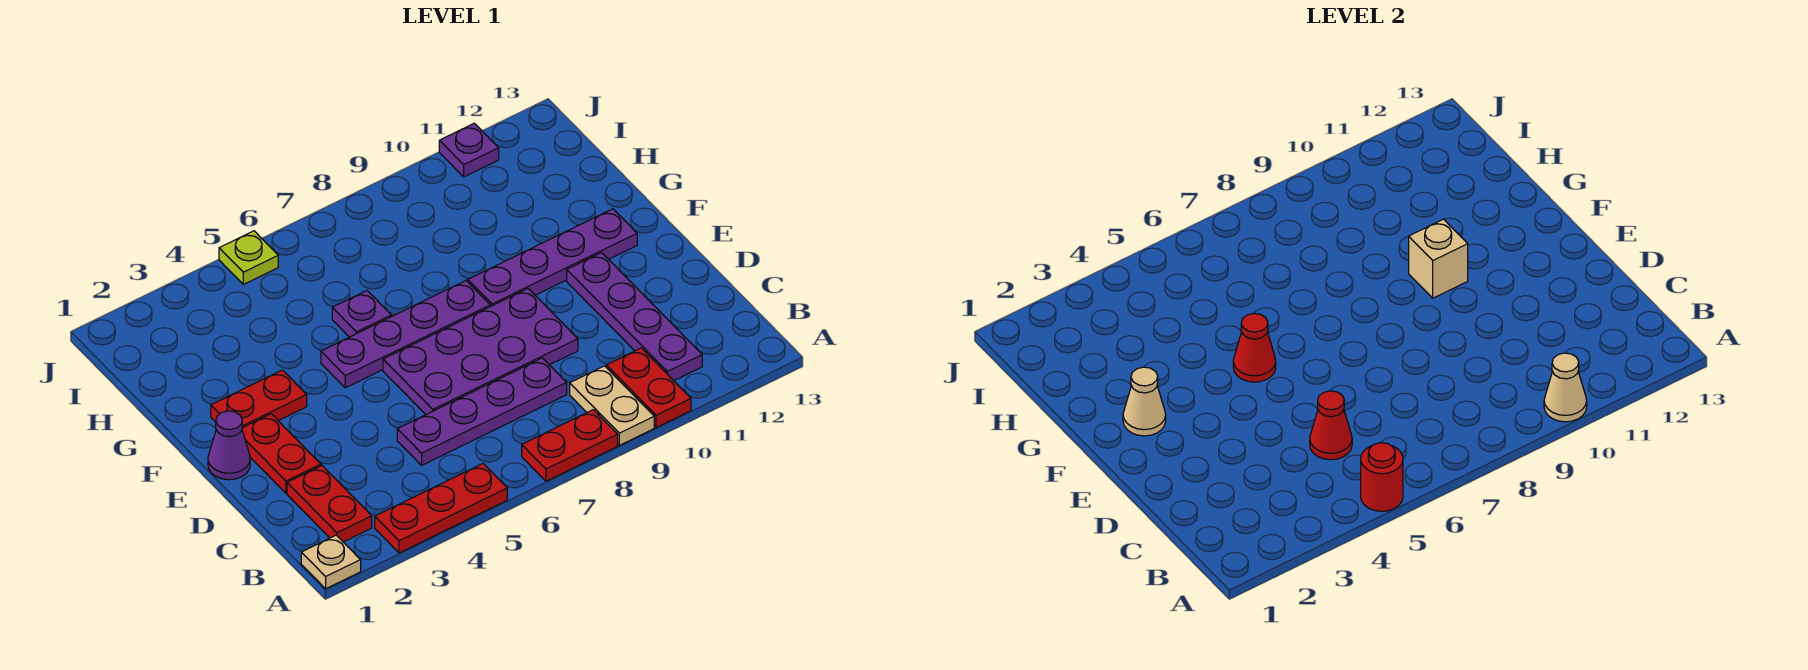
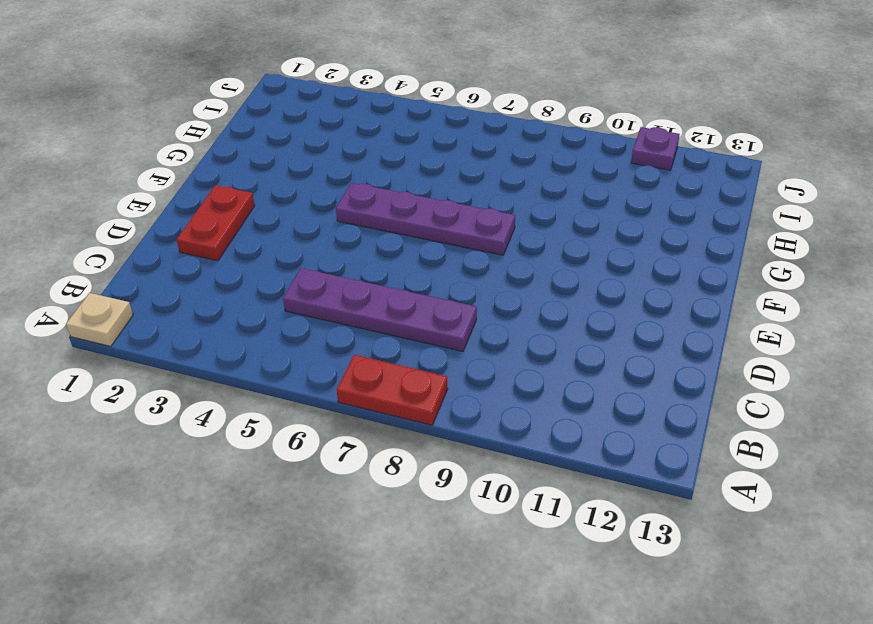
none -> red 1x3 plate [375,464,507,553]
none -> tan 1x2 plate [570,366,654,445]
none -> red 1x2 plate [606,348,691,428]

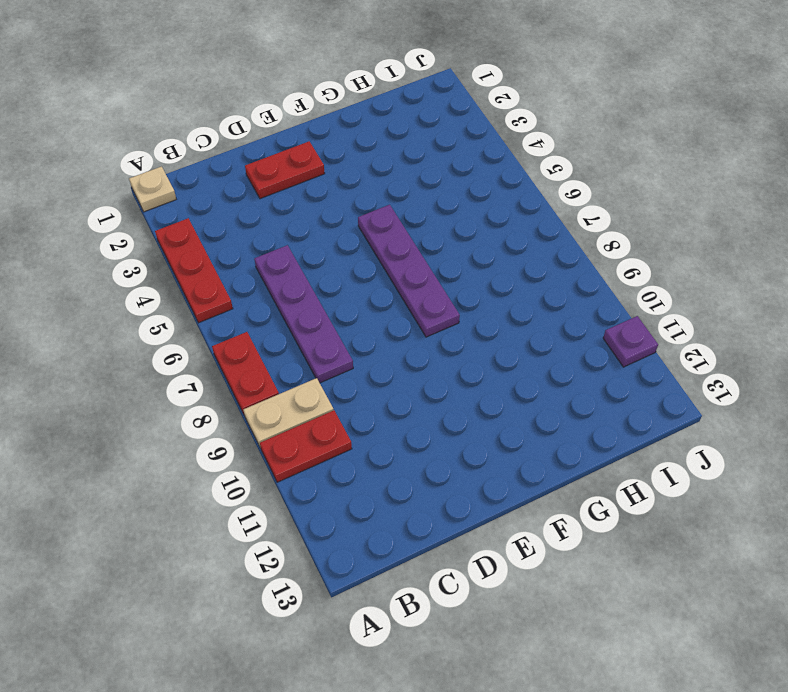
none -> red 1x2 plate [287,466,372,542]
none -> purple 1x4 plate [567,253,702,381]
none -> purple 2x4 plate [383,289,578,414]

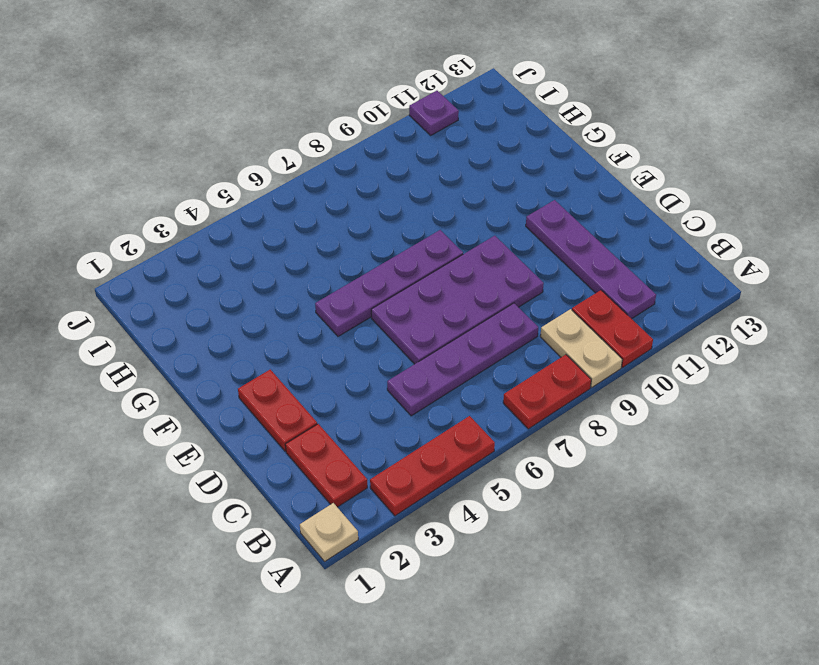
none -> purple 1x1 cone [208,411,250,480]
none -> red 1x2 plate [211,370,307,428]
none -> purple 1x4 plate [468,209,637,307]

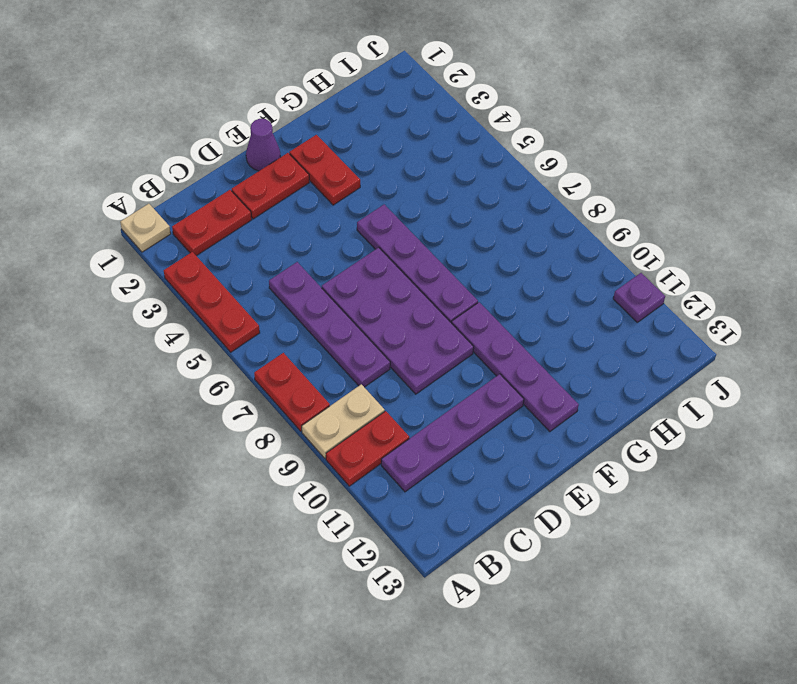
none -> purple 1x1 plate [332,291,391,337]
none -> lime 1x1 plate [219,231,278,284]
none -> red 1x1 round brick [1361,443,1403,511]

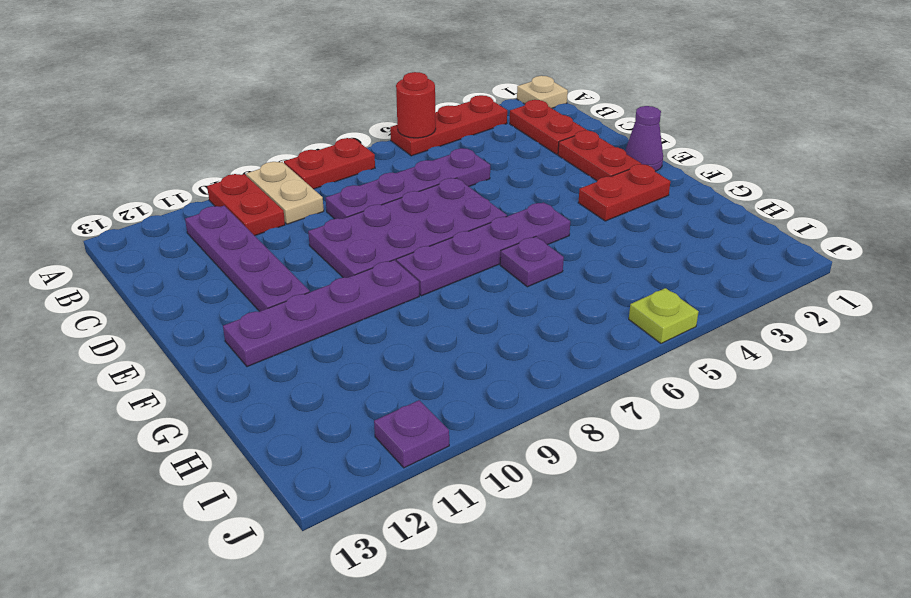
none -> tan 1x1 cone [1544,353,1587,422]
none -> red 1x1 cone [1310,391,1352,460]
none -> tan 1x1 cone [1123,367,1166,436]

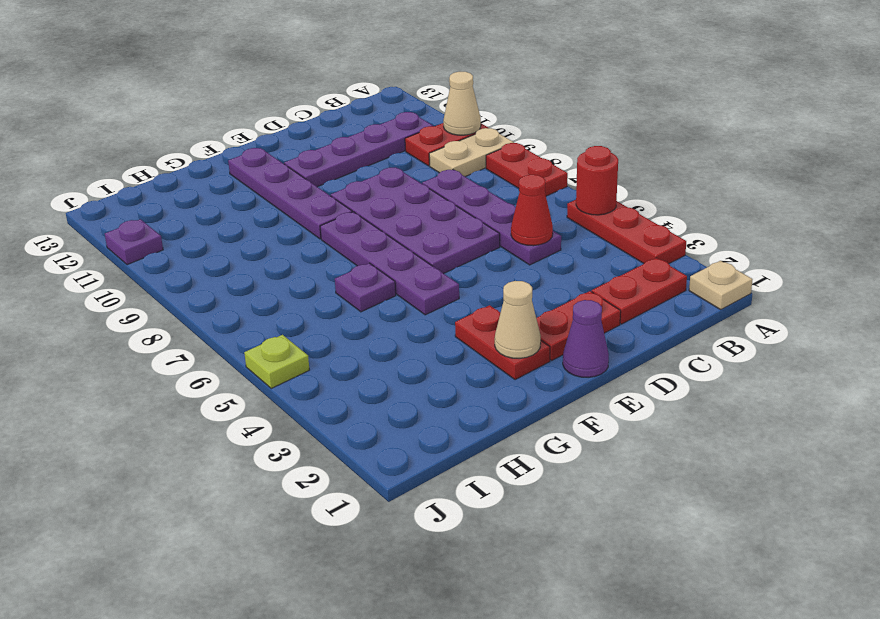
none -> red 1x1 cone [1233,313,1276,382]
none -> tan 1x1 brick [1409,219,1468,298]

